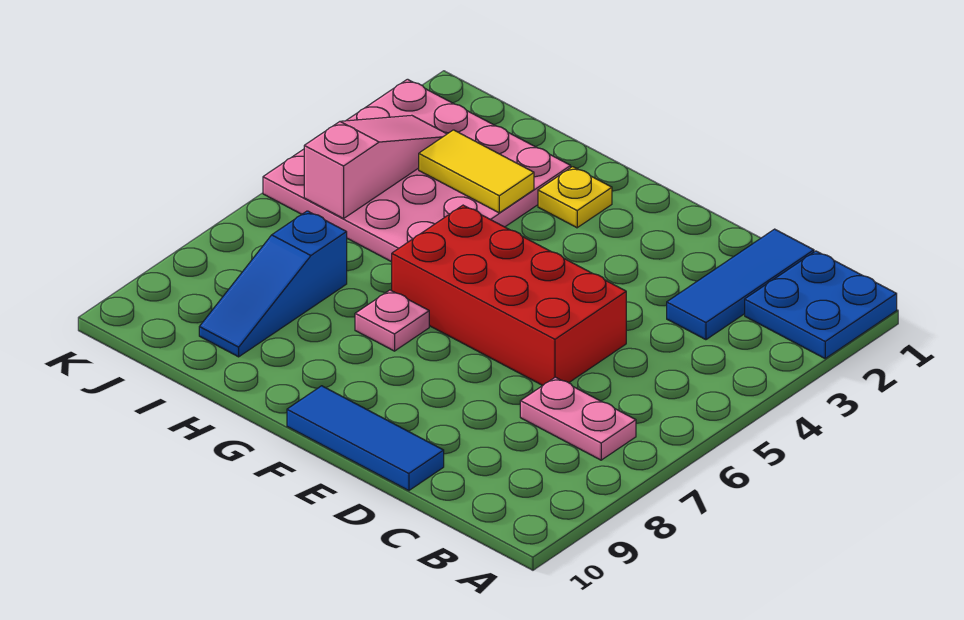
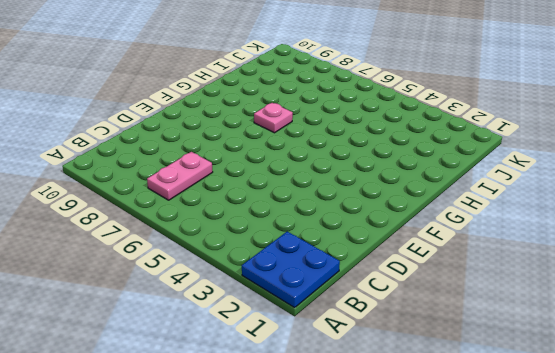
none -> blue 1x3 tile [667,229,814,340]
none -> red 2x4 brick [392,205,626,386]

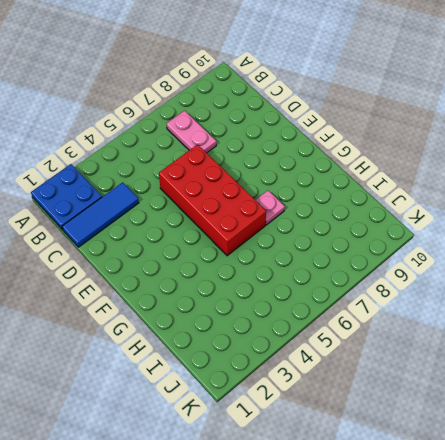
none -> blue 1x3 tile [287,386,444,491]
none -> yellow 1x1 plate [538,167,612,228]

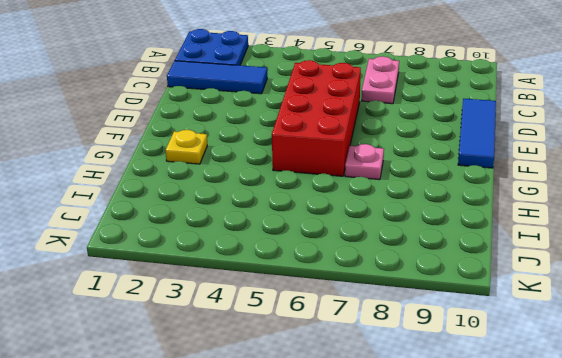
none -> pink 4x4 plate [263,79,571,262]
none -> blue 1x3 slope [199,211,347,357]

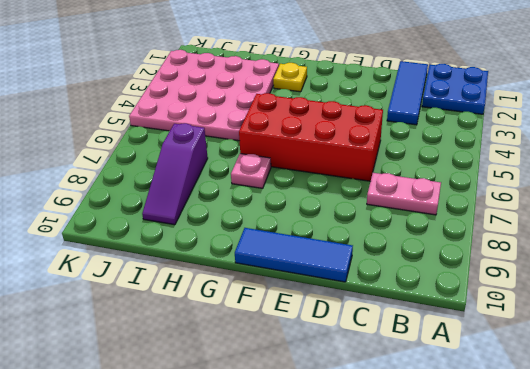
purple 1x3 slope [142,123,208,225] -> blue 1x3 slope [199,211,347,357]
none -> yellow 1x2 tile [419,130,534,213]
none -> pink 1x3 slope [304,115,446,219]

